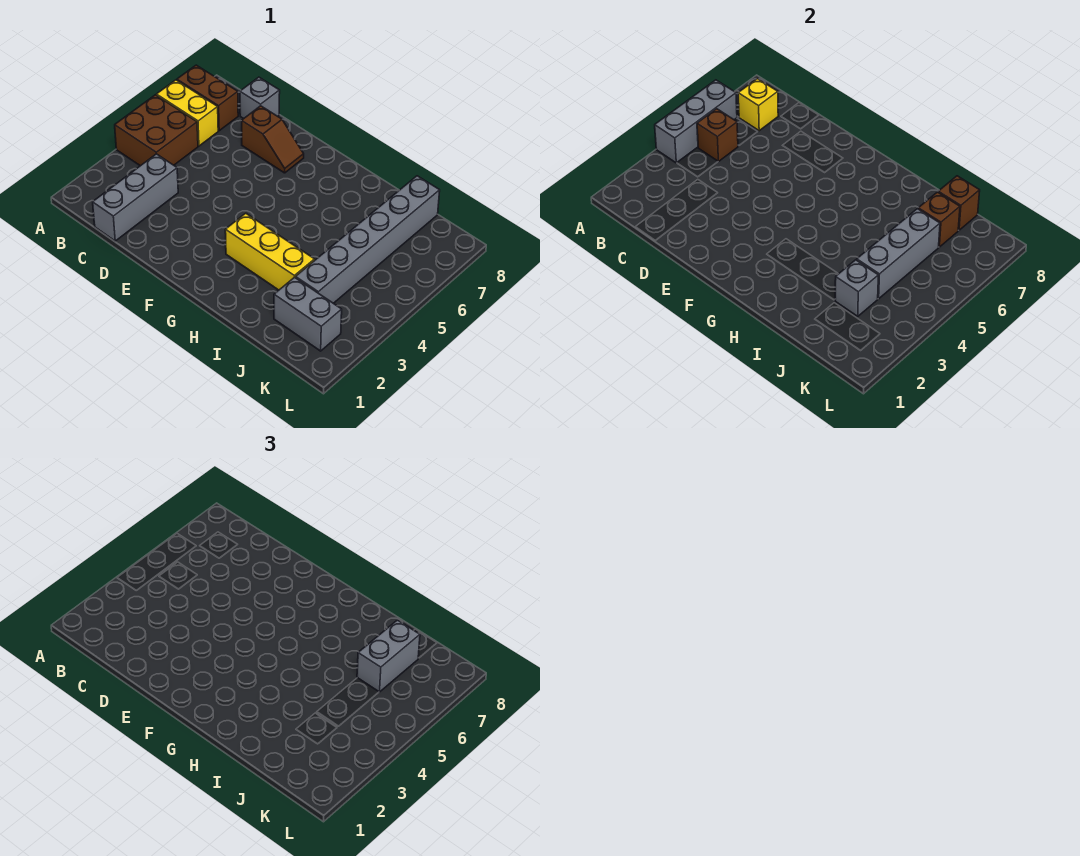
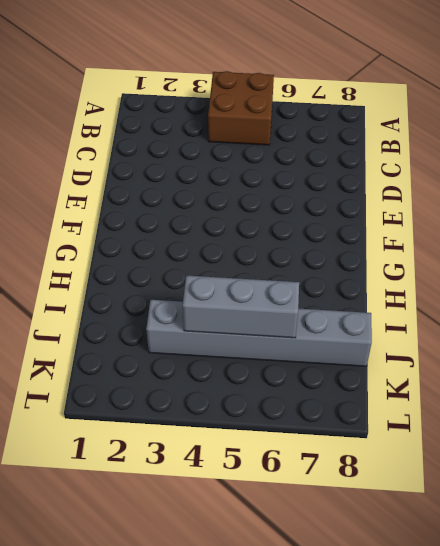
none -> yellow 1x2 brick [156,80,218,146]
none -> brown 1x2 brick [177,65,238,131]
none -> grey 1x3 brick [93,154,178,241]

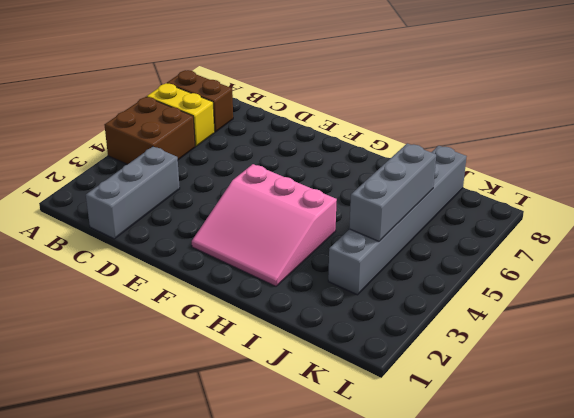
pink 3x3 slope [192,164,337,286] -> yellow 1x3 brick [225,213,315,290]
none -> grey 1x1 brick [240,77,280,119]
none -> brown 1x2 slope [241,106,304,173]
none -> grey 1x2 brick [274,277,342,351]

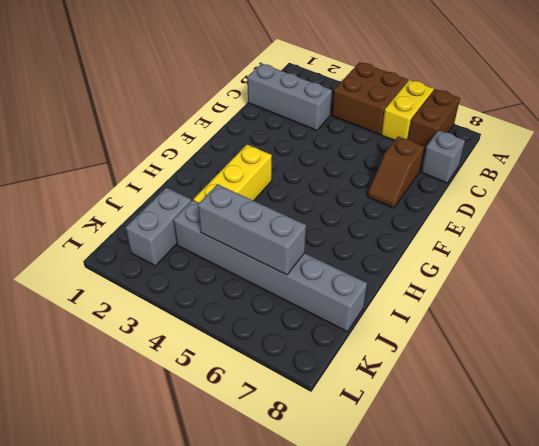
none -> grey 1x3 brick [655,80,737,163]
none -> brown 1x1 brick [697,109,738,162]
none -> yellow 1x1 brick [738,79,778,131]

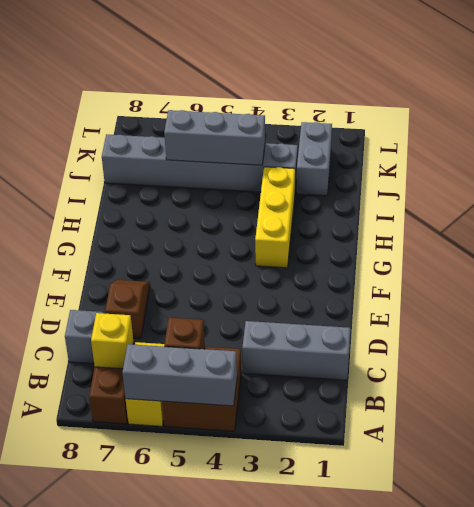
none -> grey 1x1 brick [835,260,878,316]
none -> brown 1x1 brick [918,192,960,247]
none -> brown 1x1 brick [938,176,980,230]

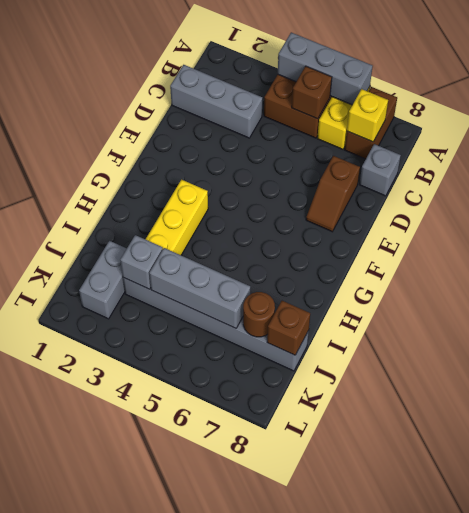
brown 1x1 round brick [243,292,275,337] -> brown 1x1 brick [918,192,960,247]
none -> grey 1x2 brick [357,620,420,692]

